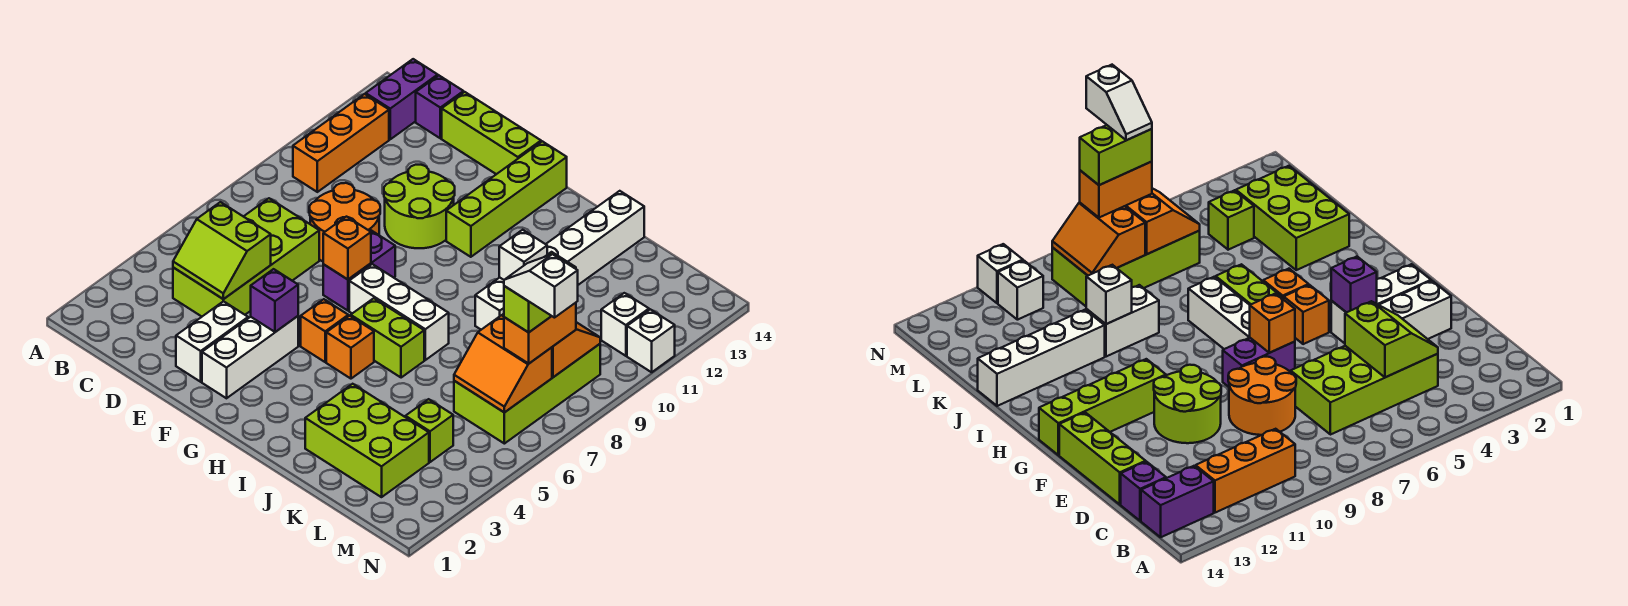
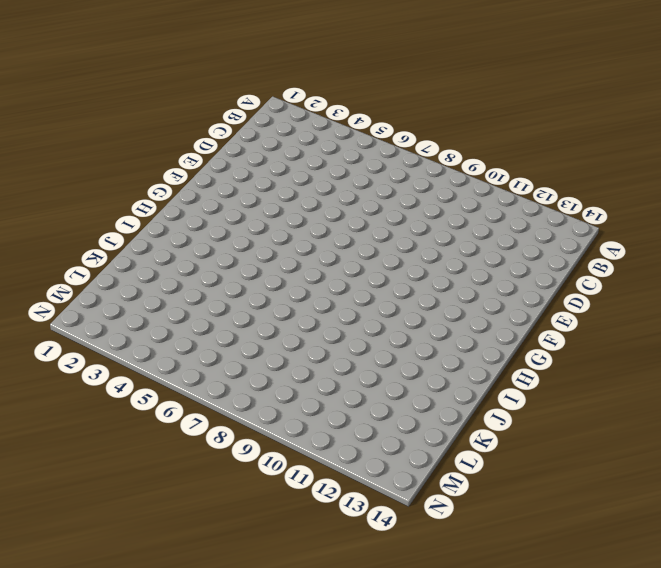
none -> orange 1x3 brick [293,94,389,192]
none -> purple 1x2 brick [366,59,438,139]
none -> lime 2x4 brick [173,198,319,316]
none -> purple 1x1 brick [416,76,463,138]

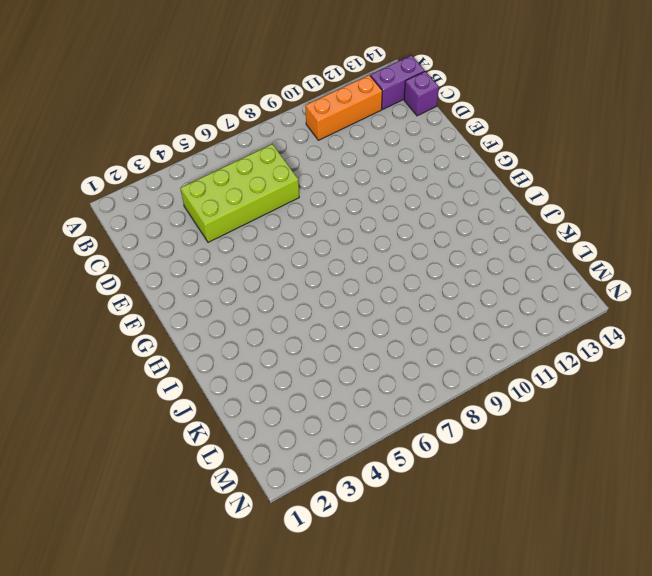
none -> orange 2x2 round brick [309,183,380,261]
none -> lime 1x3 brick [442,92,541,174]
none -> white 1x2 brick [176,301,248,382]
none -> lime 2x2 round brick [384,165,455,248]

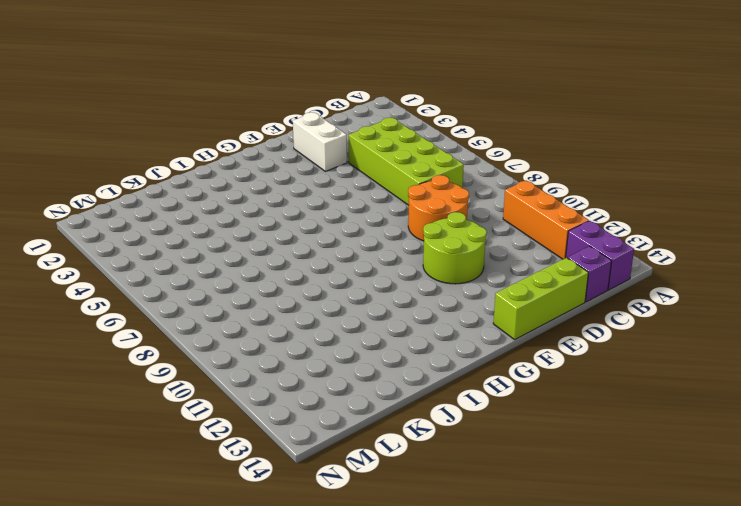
none -> white 1x3 brick [202,316,298,398]
none -> purple 1x2 brick [323,230,395,311]
none -> orange 1x1 brick [301,299,348,362]
none -> white 1x3 brick [349,264,449,360]

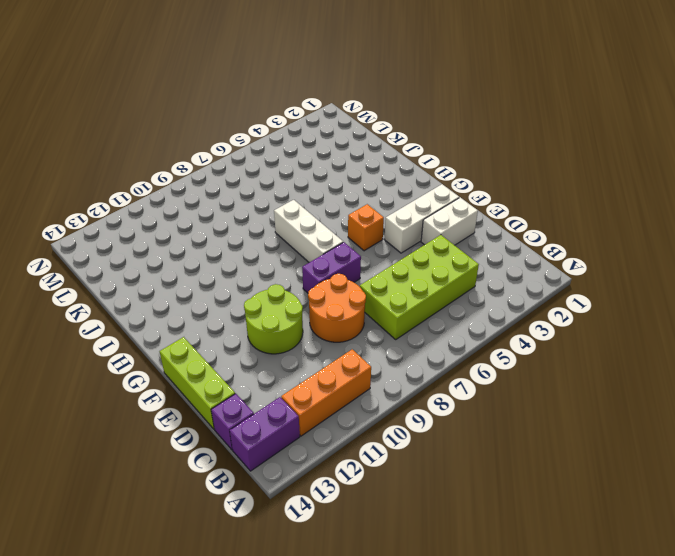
none -> lime 1x4 brick [446,141,567,257]
none -> orange 1x1 brick [326,316,374,379]
none -> lime 1x2 brick [351,298,424,378]
none -> lime 2x3 brick [305,384,429,497]

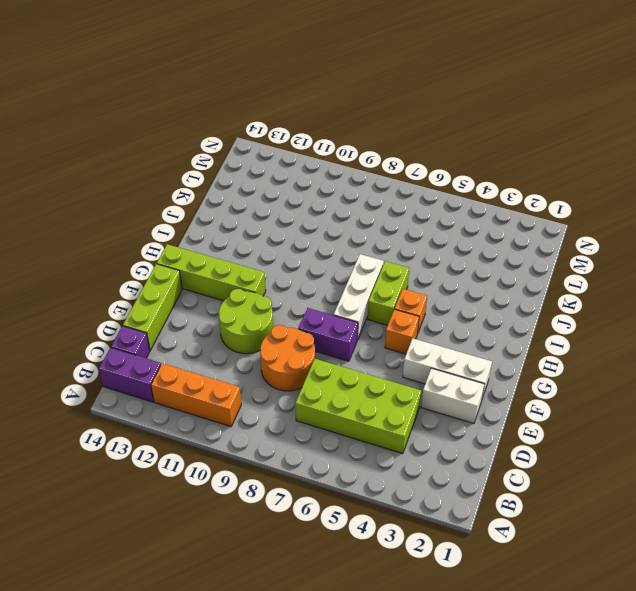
none -> lime 2x3 brick [305,384,429,497]
none -> white 1x2 brick [475,277,504,330]
none -> white 1x4 brick [546,191,644,285]
none -> lime 1x1 brick [405,399,453,462]

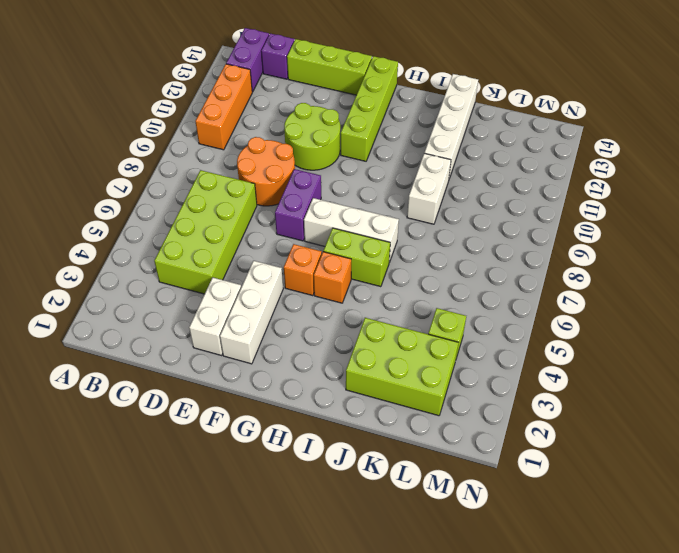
none -> lime 2x4 brick [454,344,600,444]
none -> white 1x1 brick [601,293,649,356]
none -> white 1x1 brick [627,309,675,372]
none -> lime 2x2 slope [173,202,271,299]

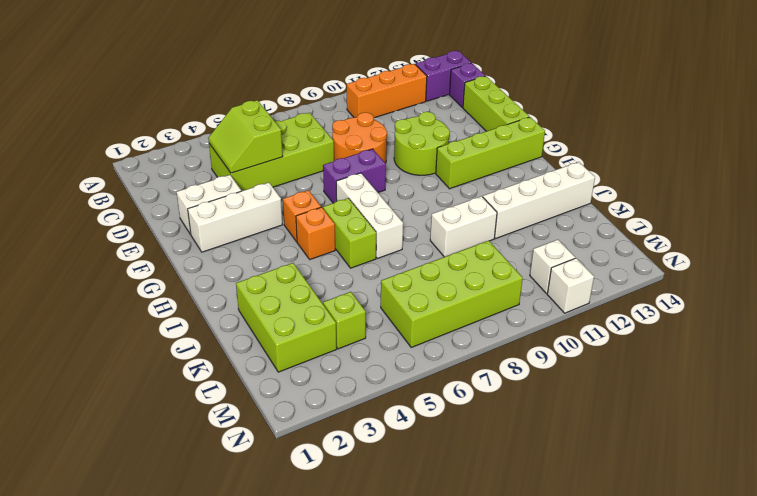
none -> purple 1x1 brick [251,269,298,332]
none -> orange 1x1 brick [323,217,371,279]
none -> white 1x1 brick [499,230,547,280]
none -> orange 2x2 slope [454,315,552,413]

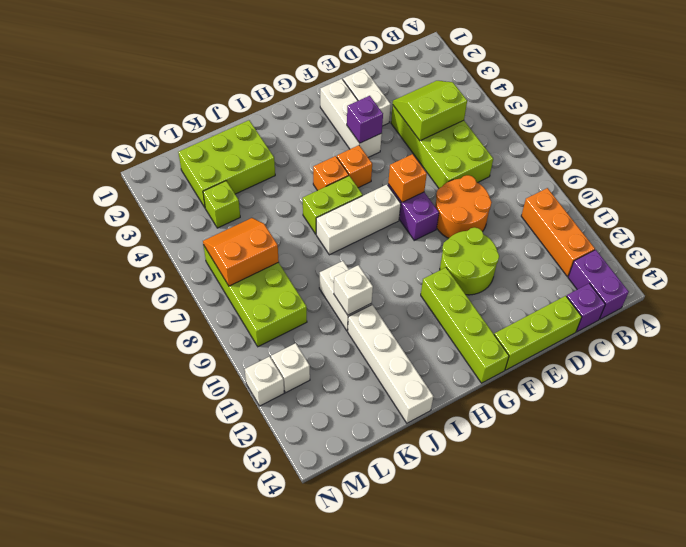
none -> orange 2x2 slope [503,314,600,377]
none -> orange 1x2 brick [504,303,576,363]
none -> lime 1x2 brick [504,252,576,332]
none -> white 1x2 slope [504,254,578,318]

